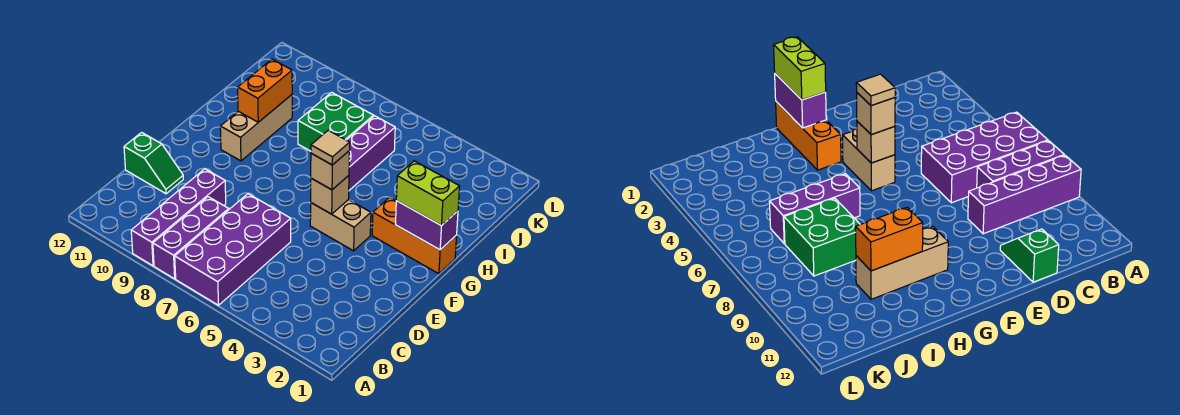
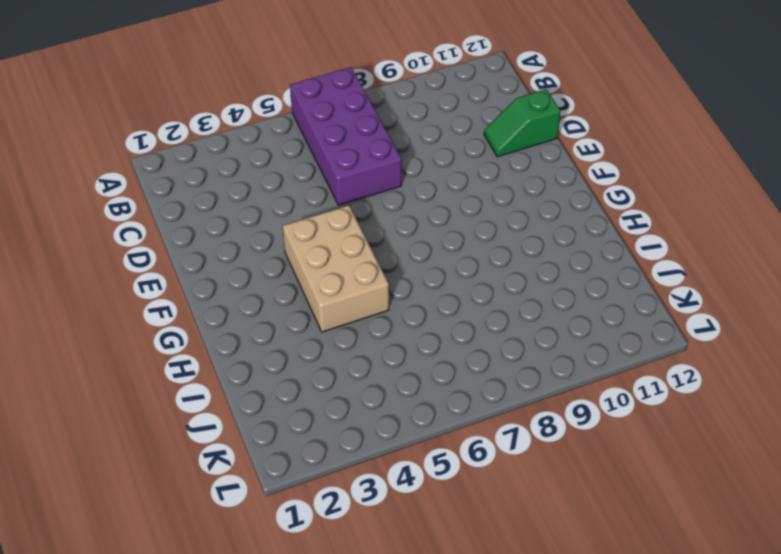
tan 2x3 brick [283,205,389,332] -> tan 1x2 brick [310,200,371,251]
none -> purple 1x3 brick [153,197,229,279]
none -> purple 1x4 brick [131,169,226,266]
none -> orange 1x3 brick [372,197,457,274]

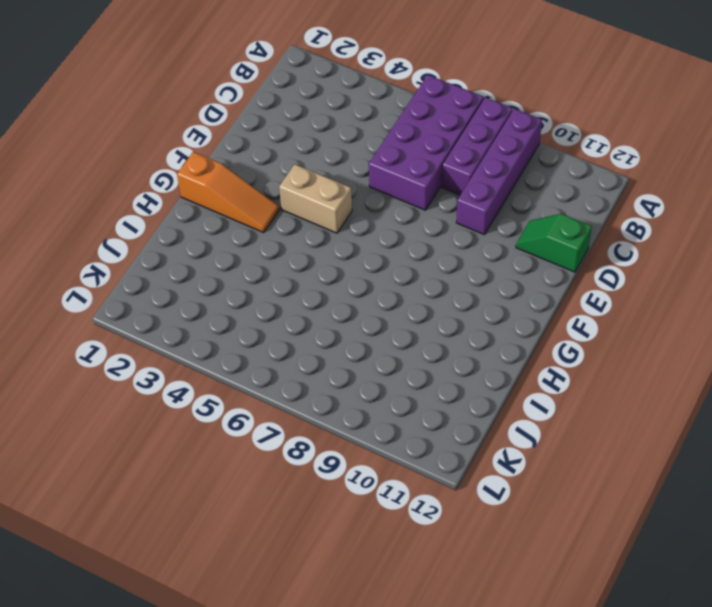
orange 1x3 slope [177,152,279,233] -> orange 1x3 brick [372,197,457,274]
none -> tan 1x3 brick [220,95,292,161]
none -> purple 1x3 brick [347,116,395,190]
none -> green 2x2 brick [298,92,373,151]

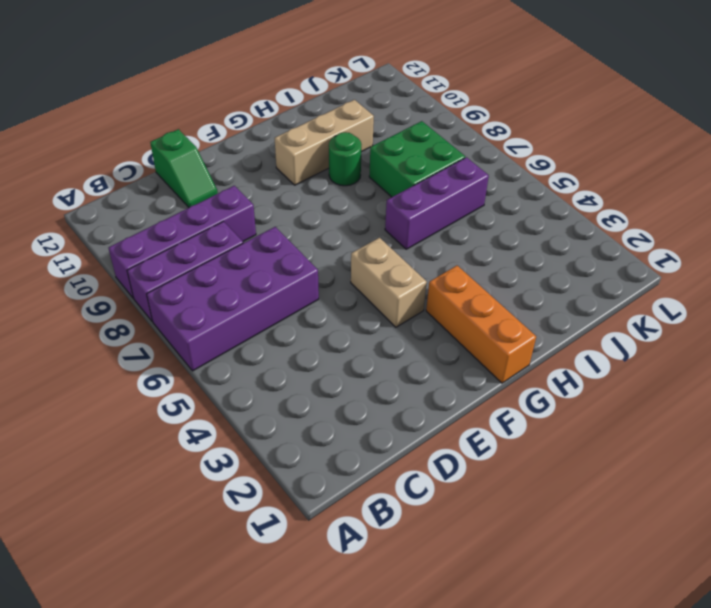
green 1x1 round brick [329,132,362,186] -> none
none -> tan 1x1 brick [311,176,349,214]
none -> purple 1x2 brick [395,201,458,250]
none -> orange 1x2 brick [238,59,292,122]

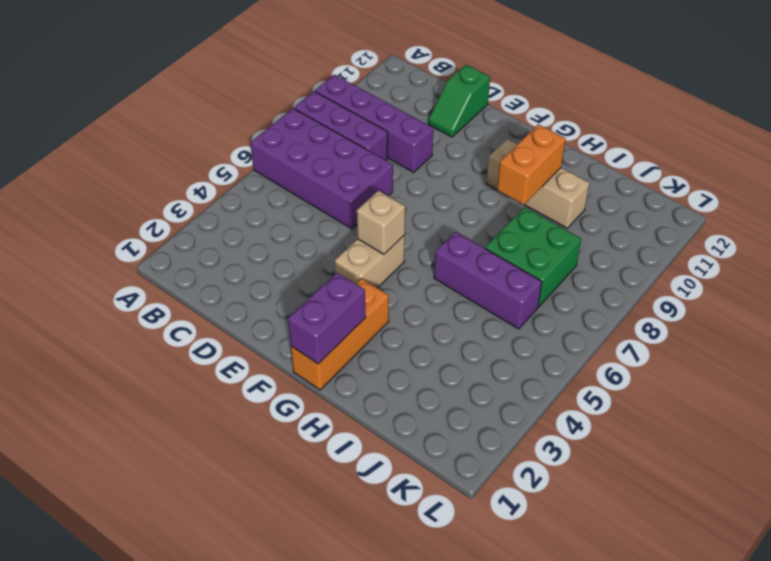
orange 1x2 brick [497,124,566,205] -> orange 1x2 brick turned to [238,59,292,122]
none -> tan 1x1 brick [311,151,350,190]
none -> lime 1x2 brick [396,161,460,226]
none -> tan 1x1 tile [311,130,350,165]

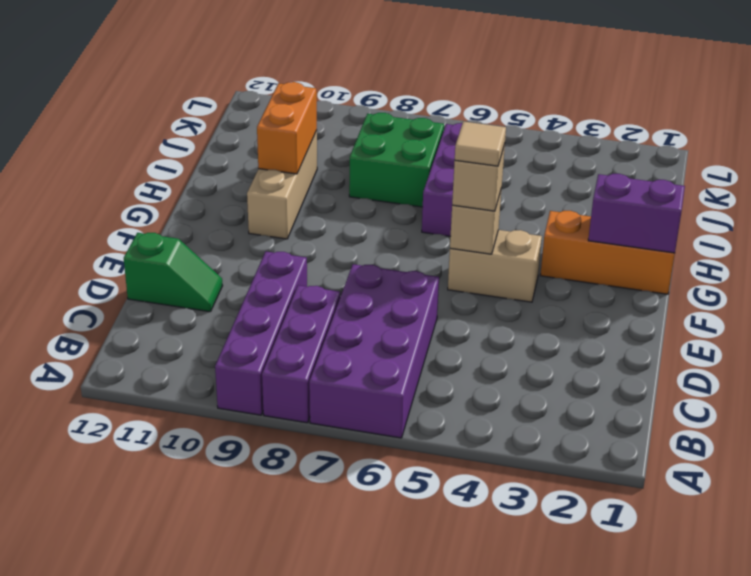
none -> lime 1x2 brick [396,161,460,226]

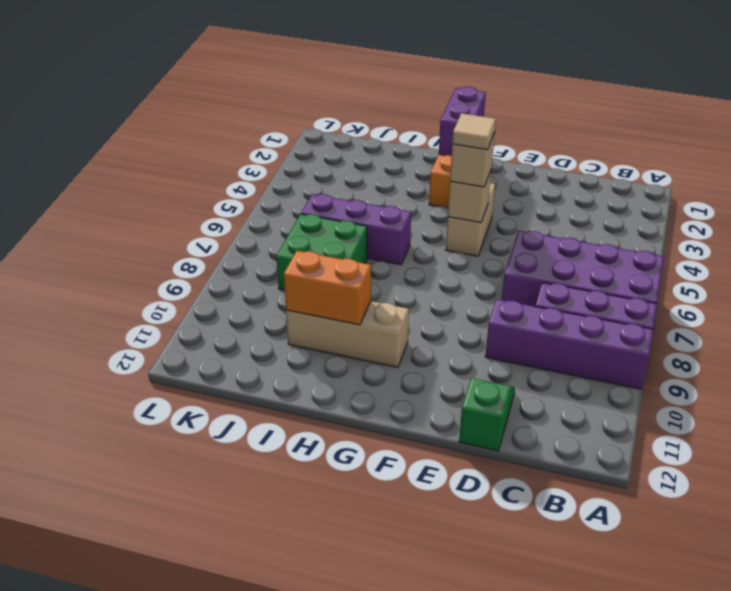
none -> lime 1x2 brick [396,161,460,226]

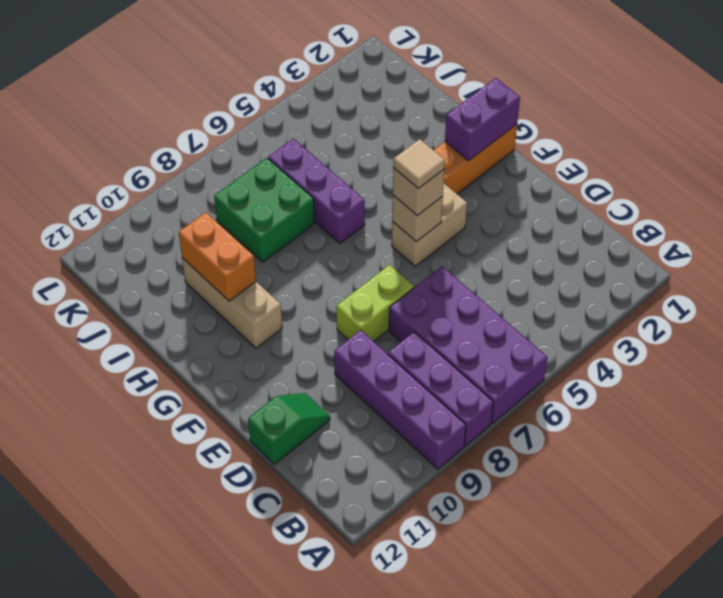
lime 1x2 brick [336,265,414,341] -> lime 1x2 brick moved to [396,161,460,226]

